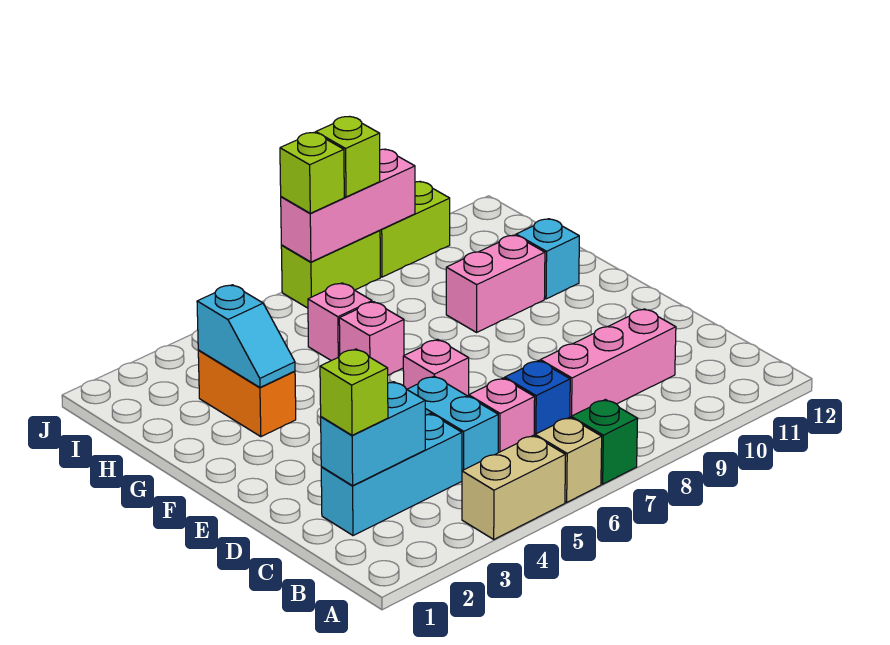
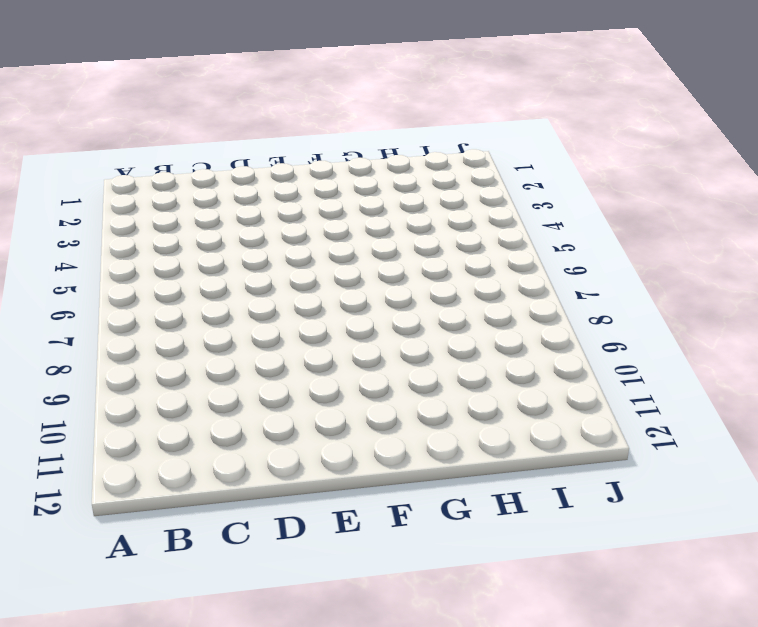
none -> tan 1x2 brick [462,435,566,539]
none -> tan 1x1 brick [535,417,602,502]
none -> green 1x1 brick [571,400,638,484]

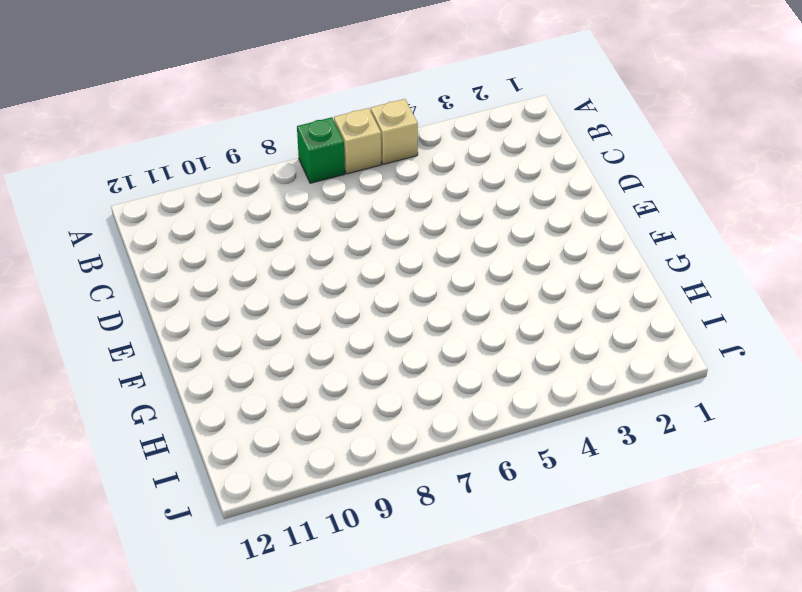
tan 1x1 brick [371,99,418,164] -> tan 1x2 brick [462,435,566,539]
none -> cyan 1x3 brick [321,414,462,536]
none -> cyan 1x2 brick [407,376,498,471]
none -> pink 1x1 brick [469,378,535,453]

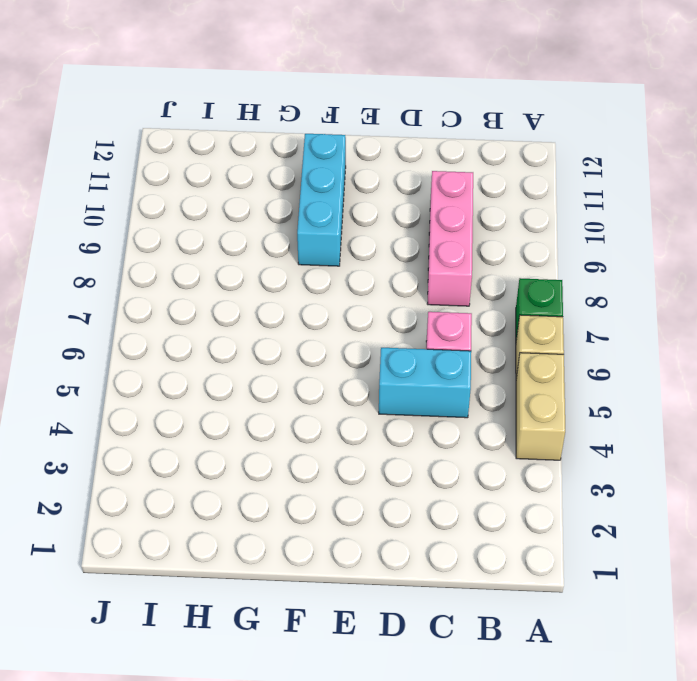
cyan 1x3 brick [297,134,346,266] -> cyan 1x3 brick moved to [321,414,462,536]
none -> blue 1x1 brick [505,361,570,436]
none -> pink 1x1 brick [403,340,469,396]
none -> orange 1x2 brick [198,350,296,437]

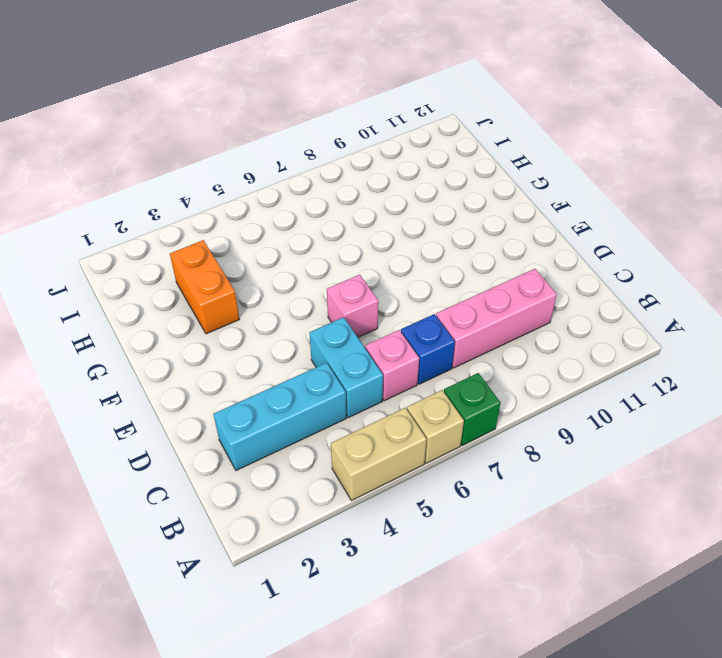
none -> pink 1x1 brick [339,302,404,375]
none -> pink 1x2 brick [446,235,545,332]
none -> cyan 1x1 brick [516,219,579,299]

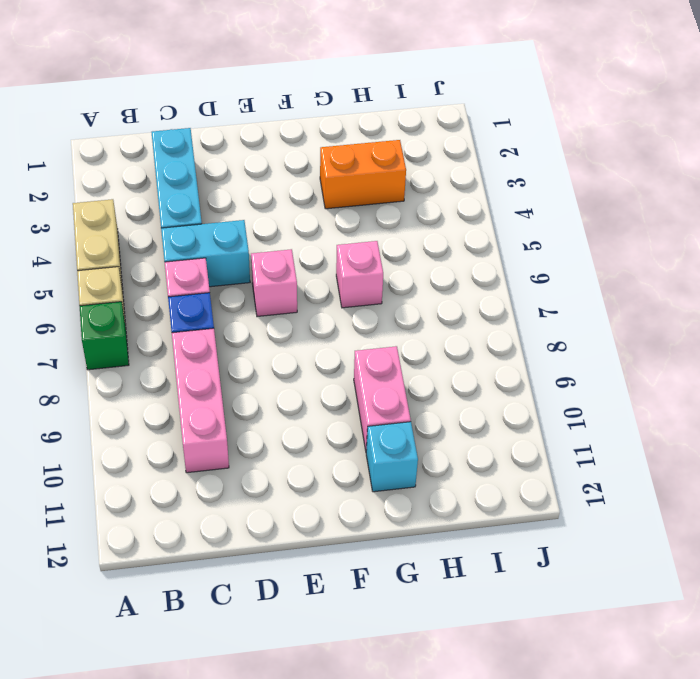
none -> pink 1x1 brick [308,283,372,361]
none -> lime 1x2 brick [281,230,380,308]
none -> lime 1x2 brick [380,182,450,277]

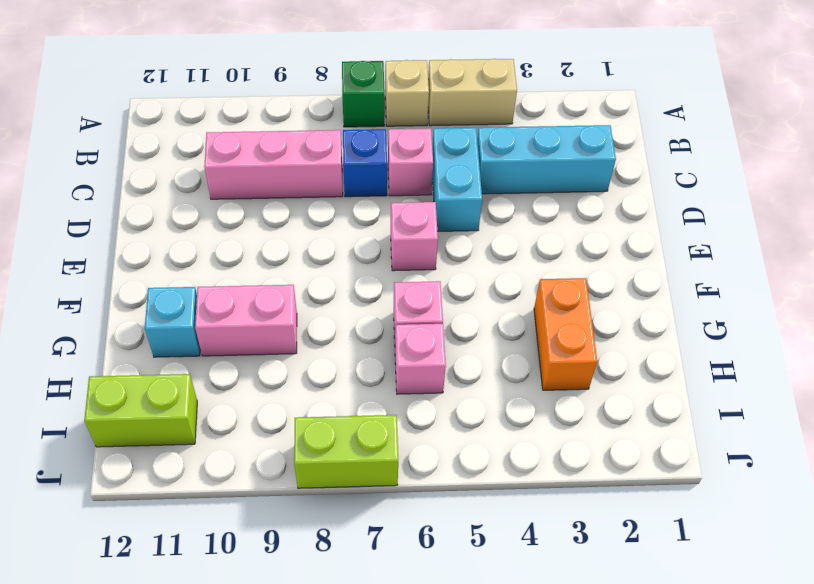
lime 1x2 brick [84,374,197,447] -> lime 1x2 brick moved to [380,182,450,277]
none -> cyan 1x2 brick [321,382,425,486]
none -> cyan 1x2 slope [197,285,295,387]
none -> pink 1x3 brick [281,149,415,262]

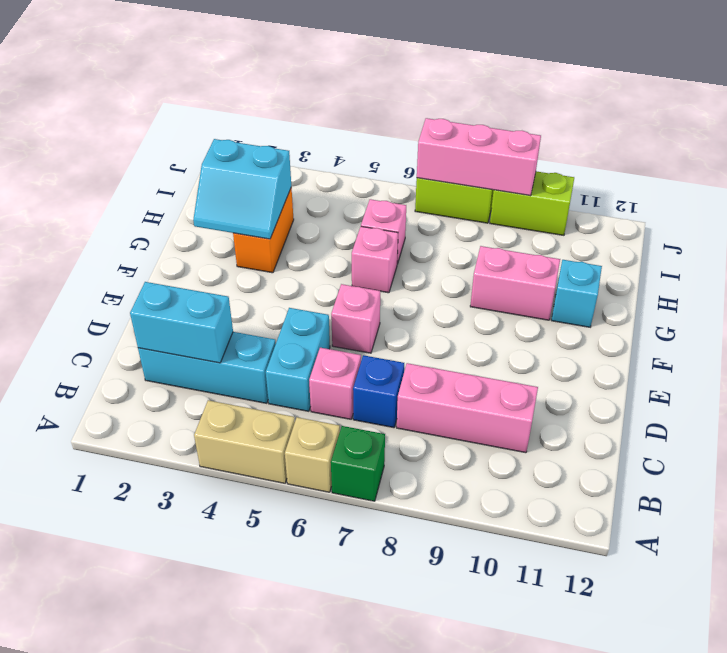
cyan 2x2 slope [193,139,291,239] -> cyan 1x2 slope [197,285,295,387]
none -> lime 1x1 brick [320,349,388,435]
none -> lime 1x1 brick [280,133,344,213]
none -> lime 1x1 brick [316,117,380,197]

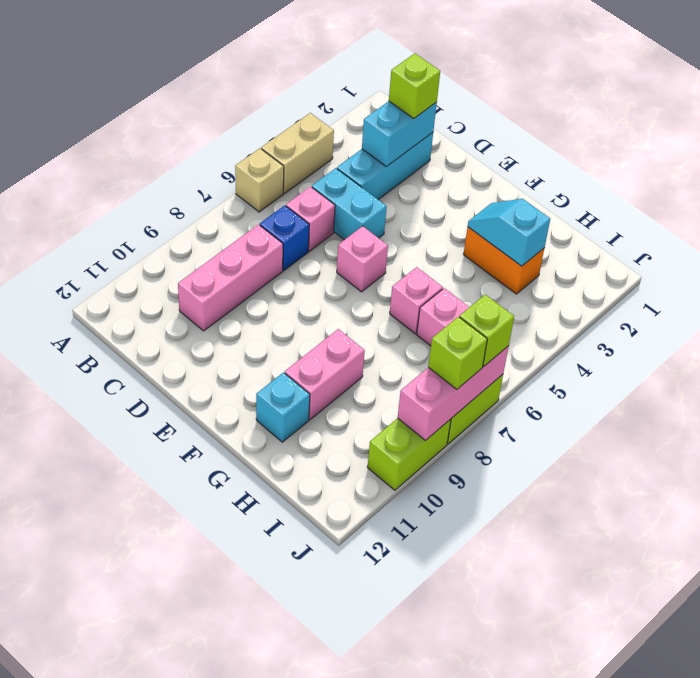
none -> green 1x1 brick [571,400,638,484]

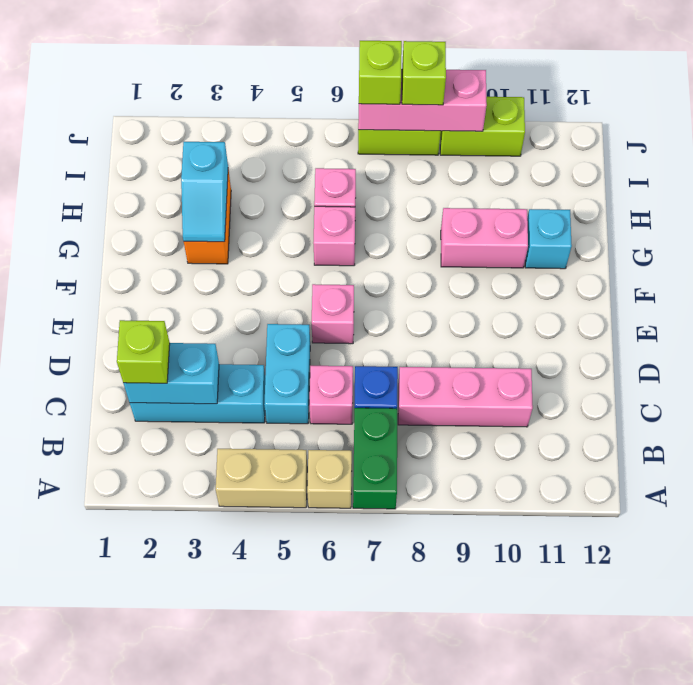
green 1x2 brick [353,408,397,509] -> green 1x1 brick [571,400,638,484]

